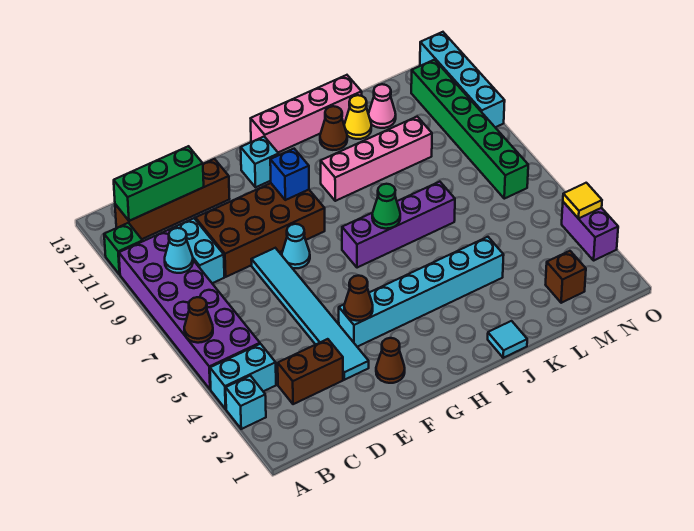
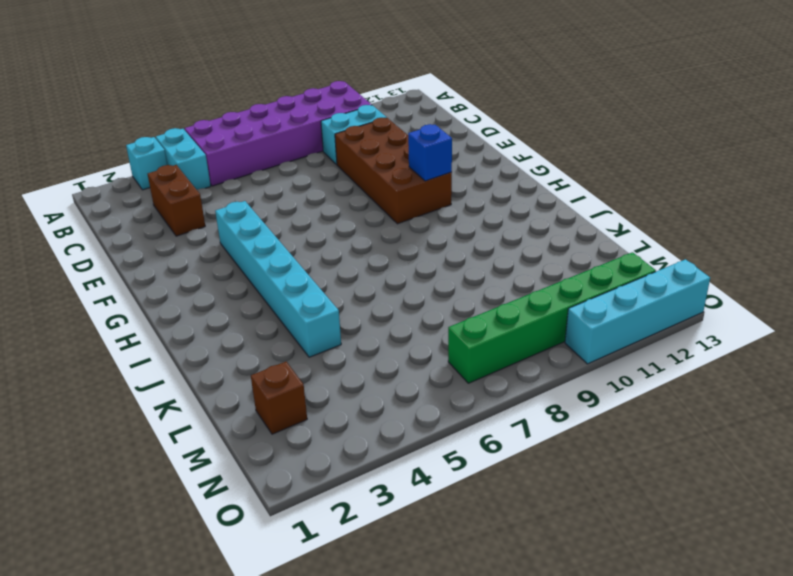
none -> green 1x1 brick [104,223,143,274]
none -> brown 1x4 brick [115,159,229,239]
none -> cyan 1x6 tile [251,248,369,380]
none -> brown 1x1 cone [376,338,405,383]

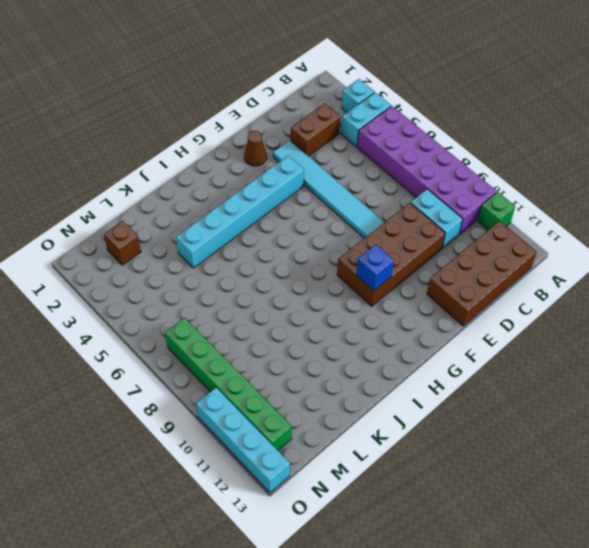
brown 2x4 brick [427,221,537,326] -> brown 1x4 brick [115,159,229,239]
none -> cyan 1x1 cone [282,224,310,268]
none -> cyan 1x1 brick [241,137,279,187]
none -> purple 1x4 brick [342,182,455,268]
none -> pink 1x4 brick [251,75,362,152]

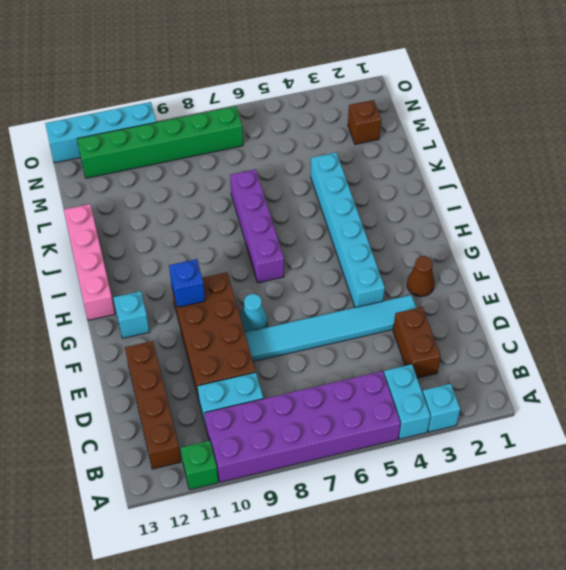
none -> pink 1x4 brick [321,117,432,201]
none -> cyan 1x1 tile [488,321,527,358]
none -> brown 1x1 cone [320,106,347,150]
none -> yellow 1x1 cone [344,95,371,139]

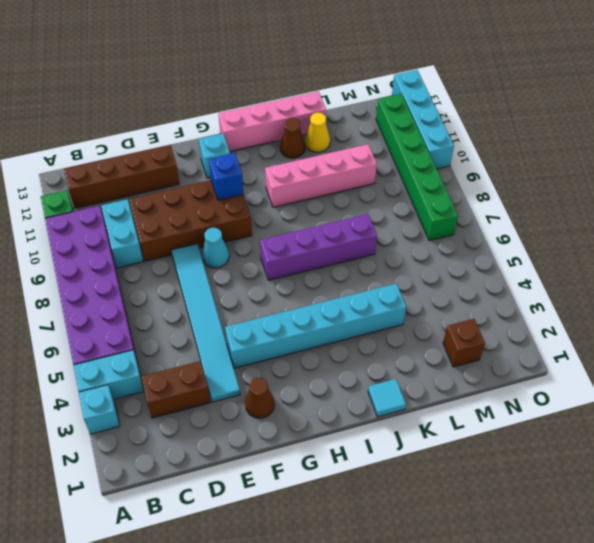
none -> pink 1x1 cone [369,84,396,128]
none -> purple 1x2 brick [562,202,618,260]
none -> brown 1x1 cone [184,297,213,343]
none -> cyan 1x1 cone [165,228,193,273]

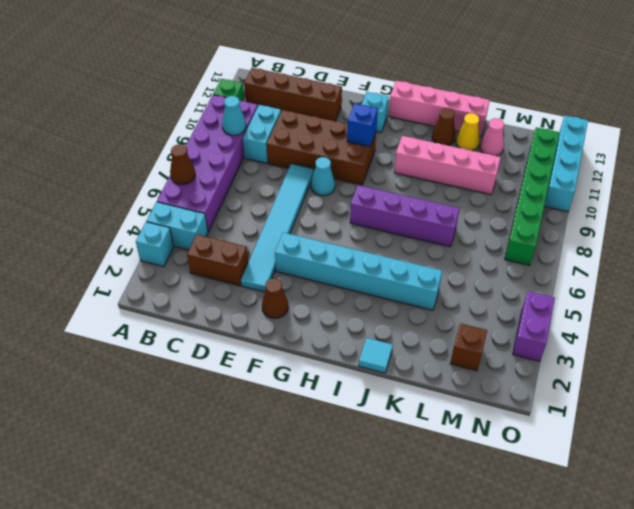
none -> green 1x3 brick [114,146,204,221]
none -> brown 1x1 cone [344,276,373,321]
none -> green 1x1 cone [372,184,400,229]
none -> yellow 1x1 tile [563,183,602,219]

